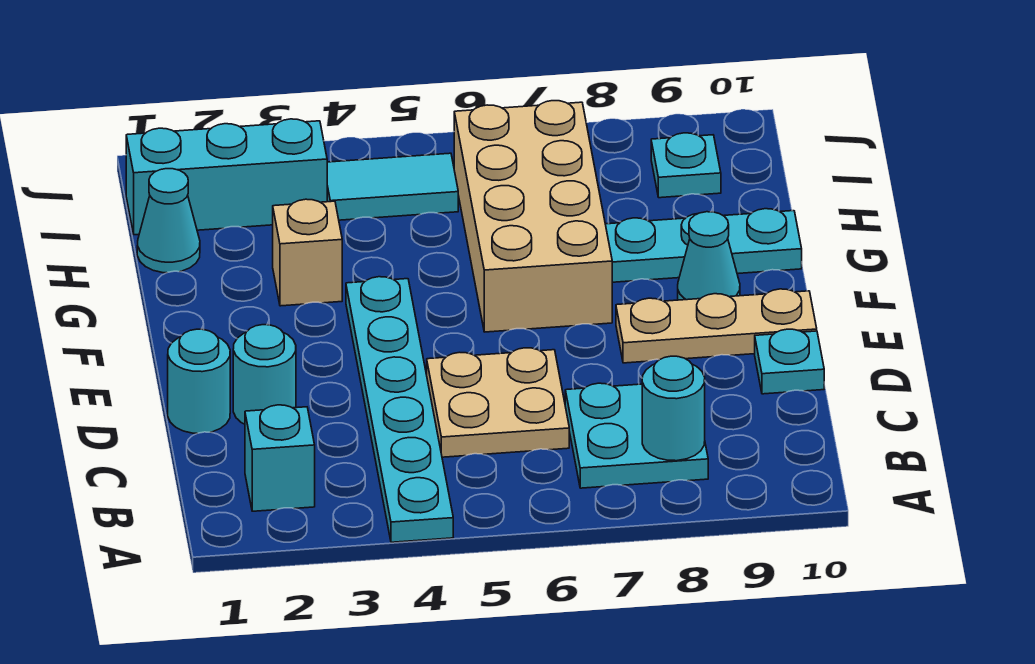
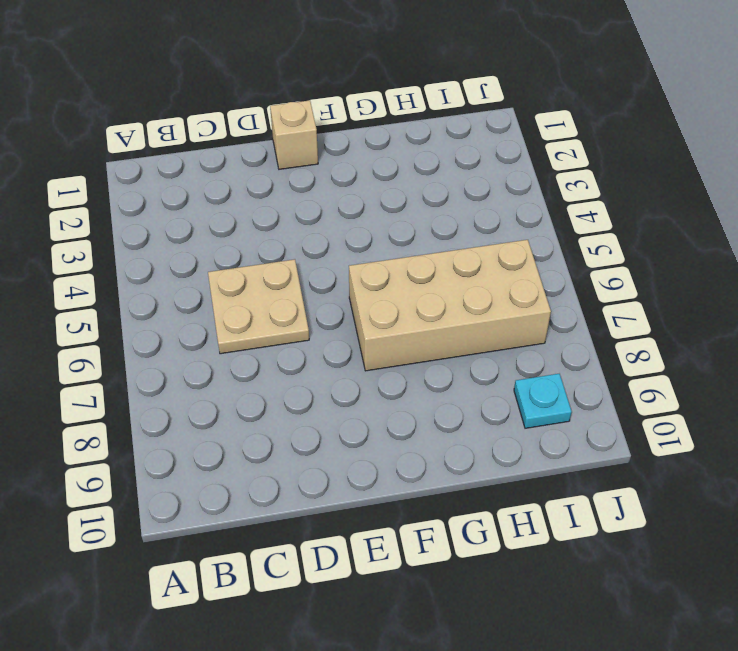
tan 1x1 brick [270,100,318,169] -> tan 1x1 brick moved to [273,199,342,306]
none -> cyan 1x6 plate [346,277,453,542]
none -> cyan 1x1 brick [245,405,315,511]
none -> cyan 2x2 plate [565,383,708,488]

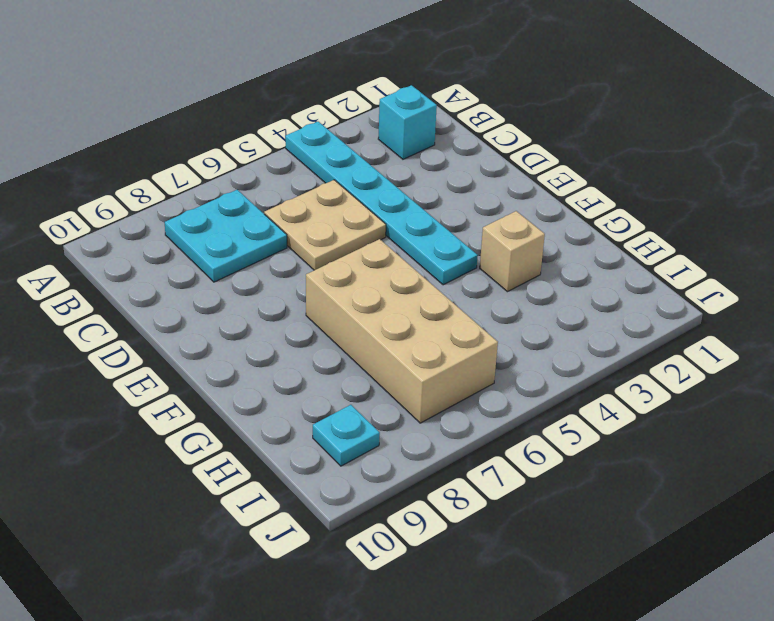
none -> cyan 1x1 round brick [168,329,230,433]
none -> cyan 1x1 round brick [233,325,296,424]
none -> cyan 1x1 plate [755,329,824,394]

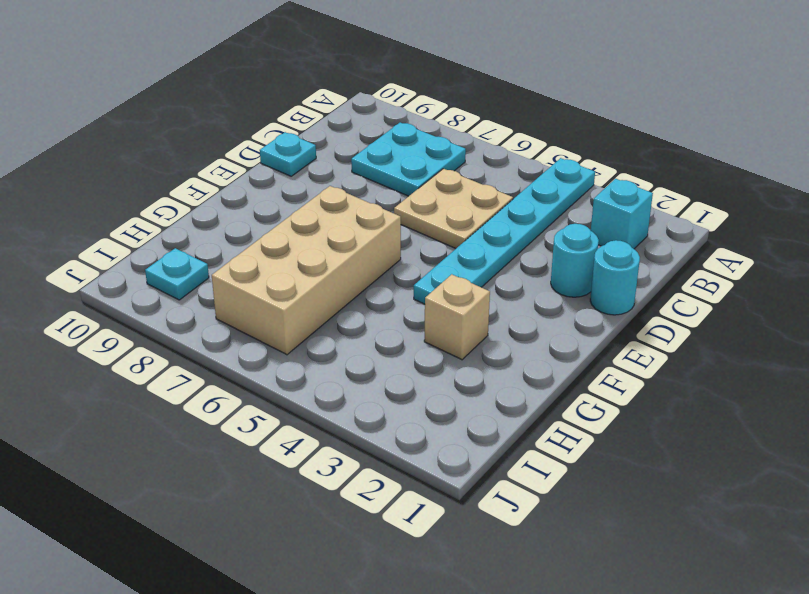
none -> tan 1x3 plate [616,289,817,363]
none -> cyan 1x1 cone [678,212,740,300]
none -> cyan 1x3 plate [605,209,802,282]

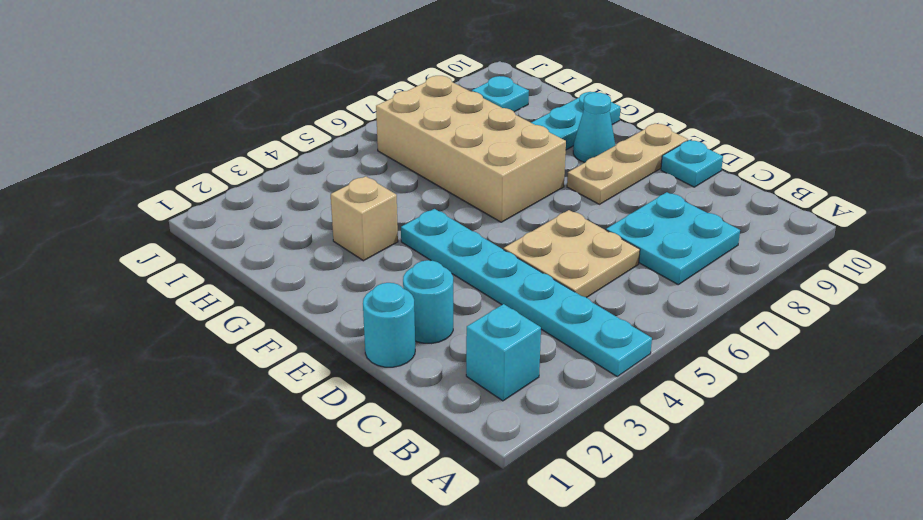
none -> cyan 1x1 cone [137,169,200,273]
none -> cyan 1x3 brick [126,119,327,235]
none -> cyan 1x2 tile [327,153,458,220]

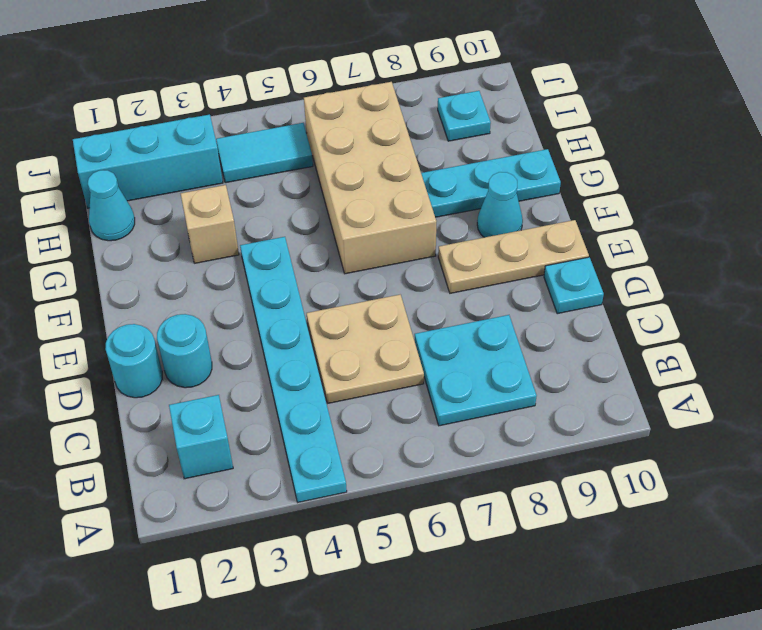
none -> cyan 1x1 round brick [642,356,705,461]

